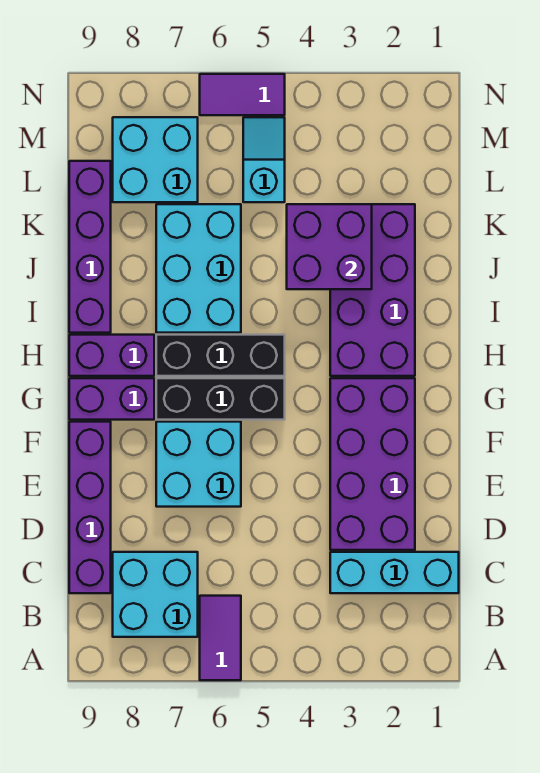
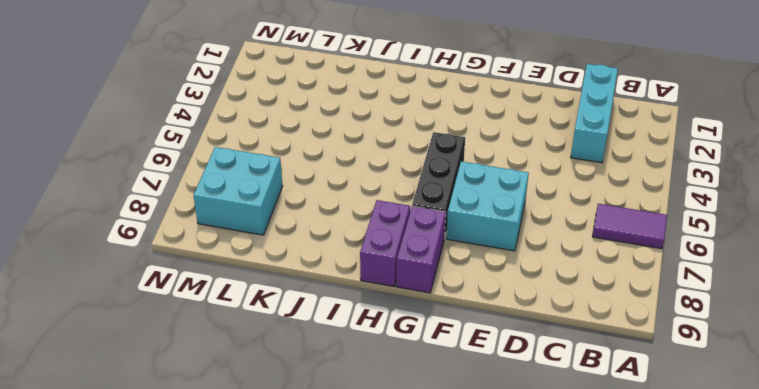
none -> cyan 2x2 brick [113,552,198,637]
none -> purple 1x4 brick [69,422,111,593]
none -> purple 2x4 brick [330,378,415,550]

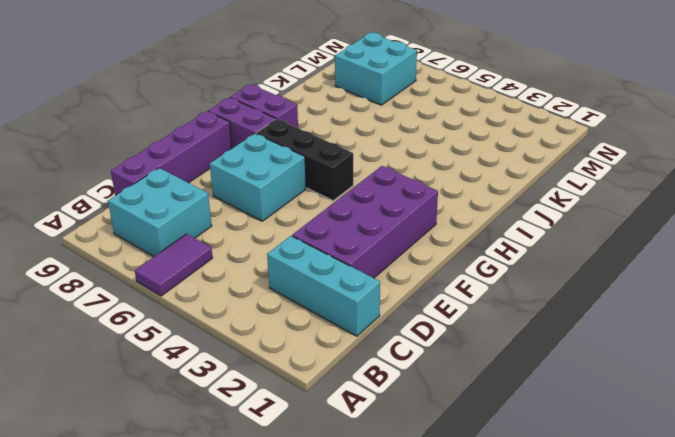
none -> purple 2x4 brick [330,204,415,376]
none -> black 1x3 brick [156,335,285,376]
none -> cyan 2x3 brick [156,204,241,333]

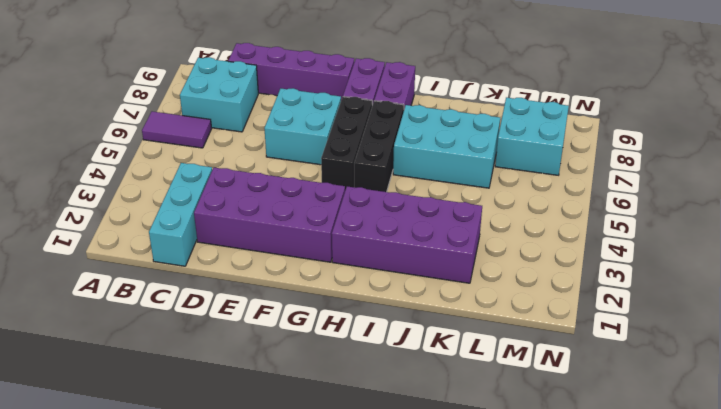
none -> purple 1x4 brick [69,161,111,333]
none -> cyan 1x2 slope [243,117,285,202]
none -> purple 1x2 tile [200,74,285,115]

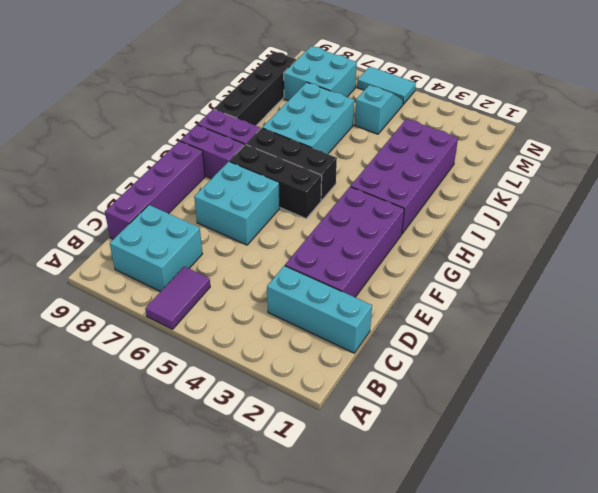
black 1x4 brick [214,51,296,126] -> purple 1x4 brick [69,161,111,333]
cyan 1x2 tile [357,67,416,104] -> purple 1x2 tile [200,74,285,115]
none -> purple 2x2 brick [287,204,372,289]

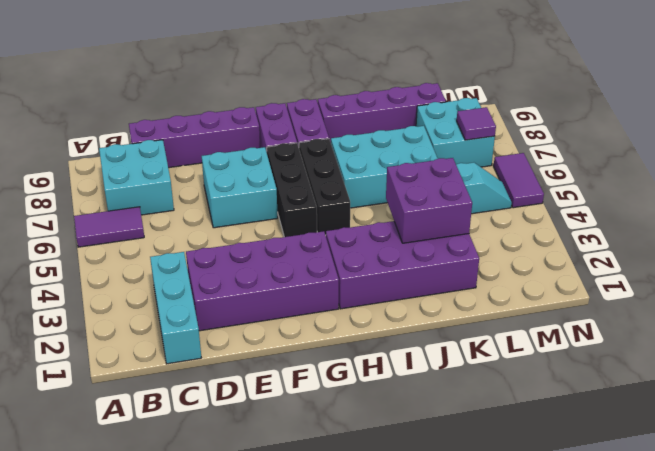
purple 1x1 tile [457,107,496,140] -> none

